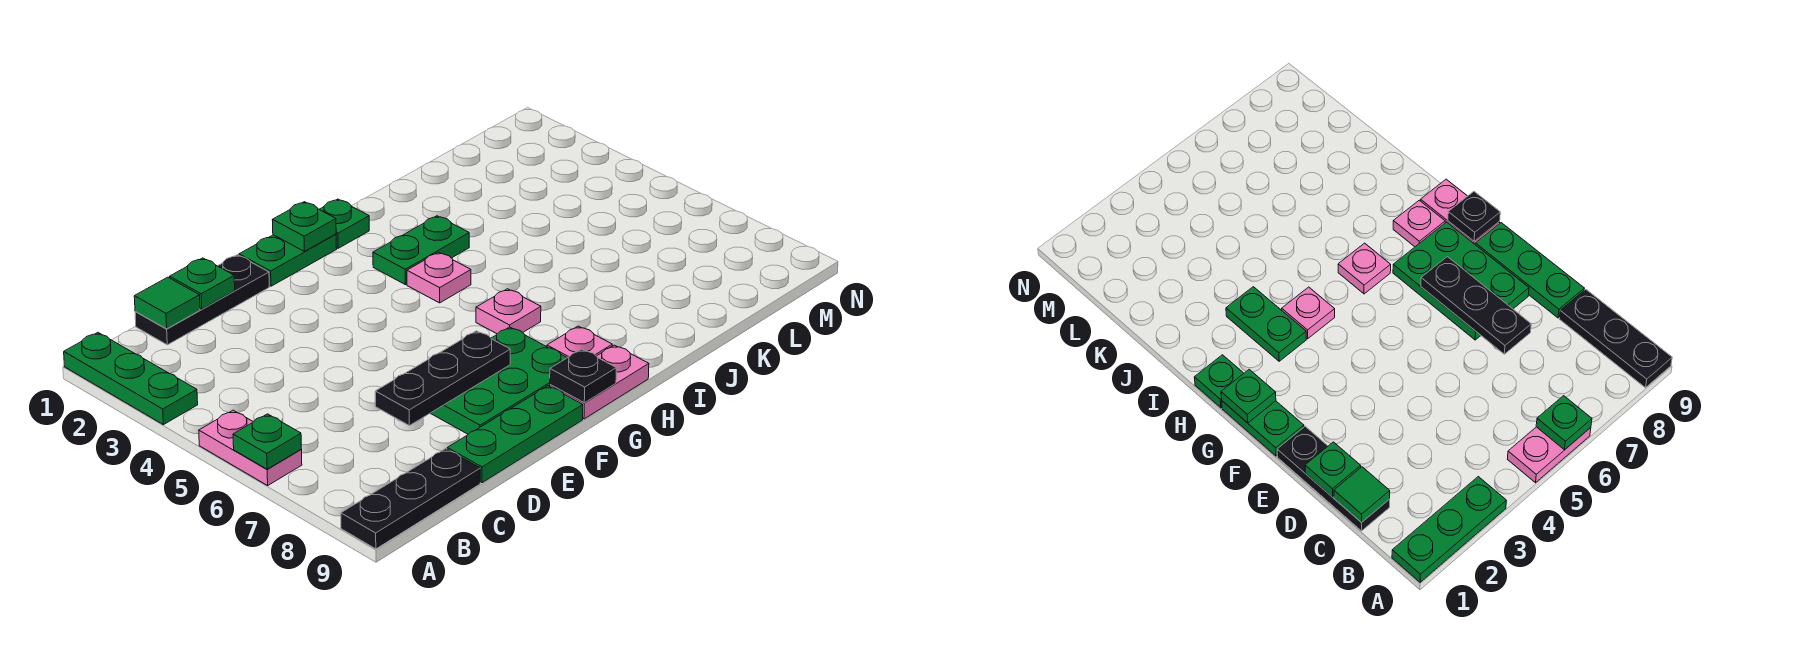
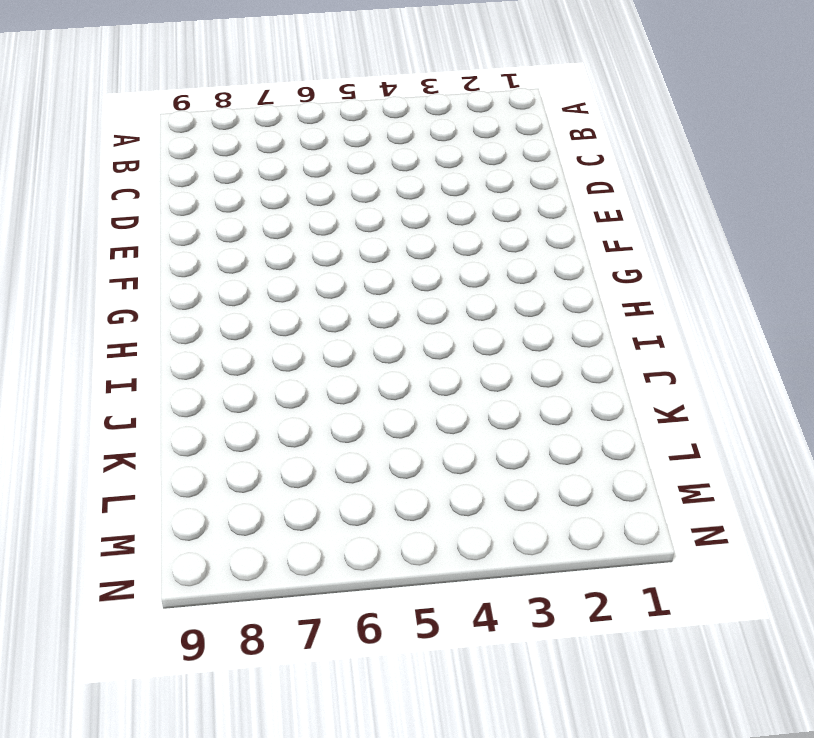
none -> green 1x3 plate [64,333,198,425]
none -> pink 1x2 plate [199,410,302,485]
none -> black 1x3 plate [341,449,480,549]

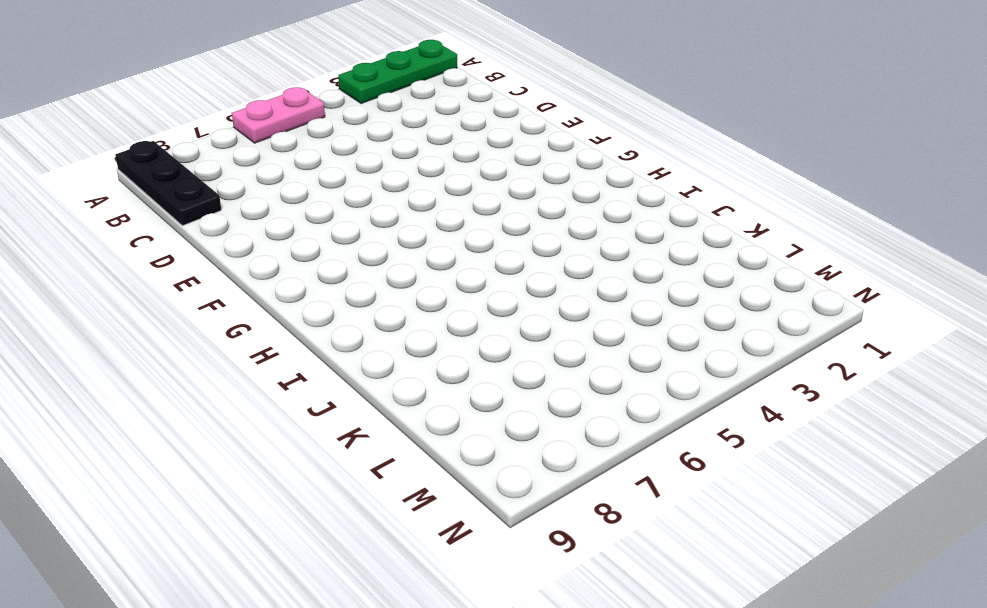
none -> black 1x3 plate [135,255,269,345]
none -> green 1x3 plate [447,386,583,483]
none -> green 2x3 plate [431,327,567,434]

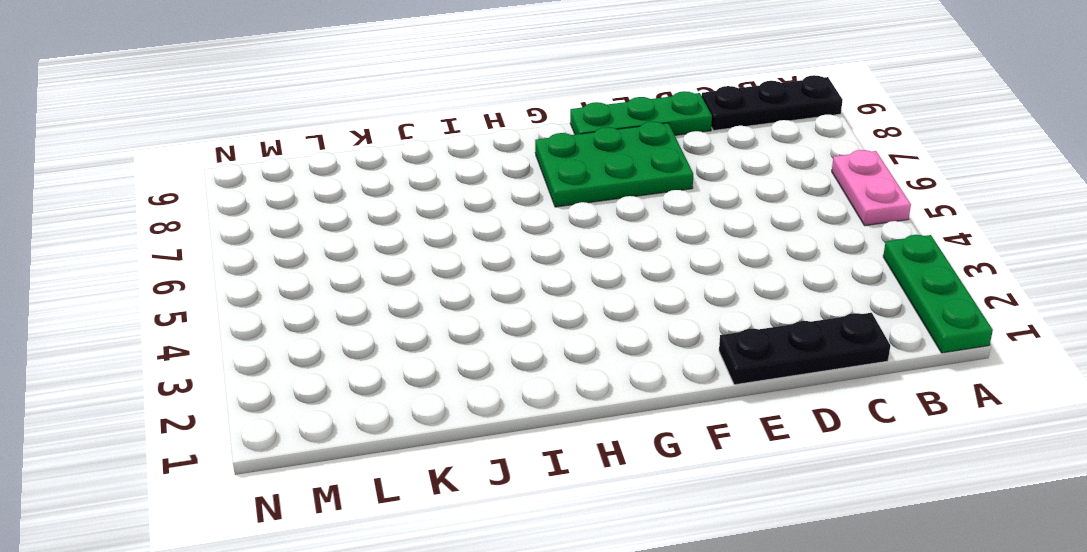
none -> green 1x2 plate [239,234,337,286]
none -> pink 1x2 plate [550,345,649,419]
none -> green 1x1 plate [319,199,369,248]

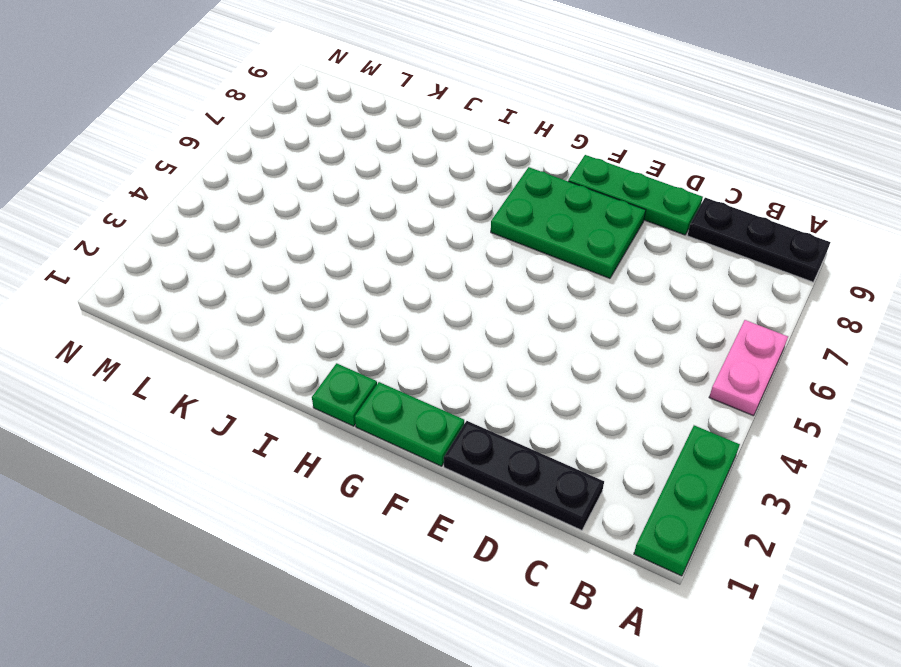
none -> pink 1x2 plate [550,345,649,419]
none -> green 1x2 plate [373,216,469,285]
none -> pink 1x1 plate [407,252,471,303]

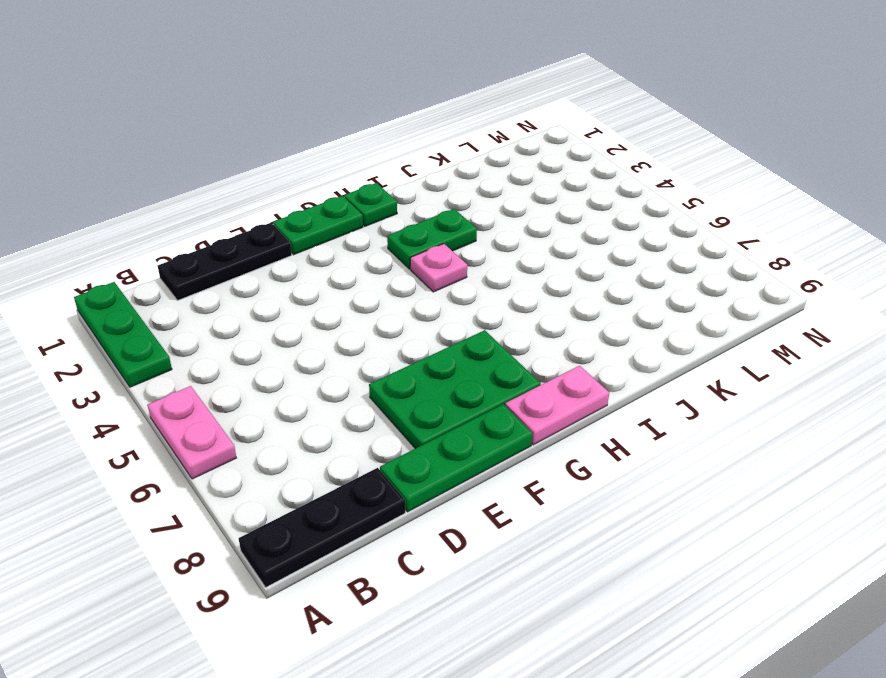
none -> pink 1x1 plate [476,289,541,334]
none -> pink 1x1 plate [547,326,612,358]
none -> green 1x1 plate [233,414,301,469]

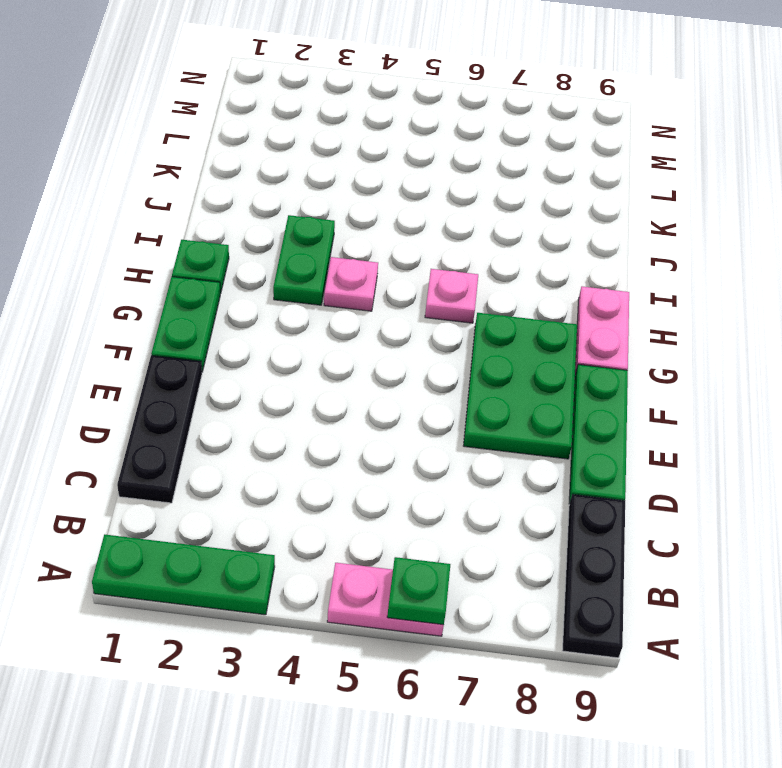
none -> pink 1x1 plate [547,326,612,358]
none -> green 1x1 tile [134,277,200,329]
none -> green 1x1 plate [170,258,235,309]

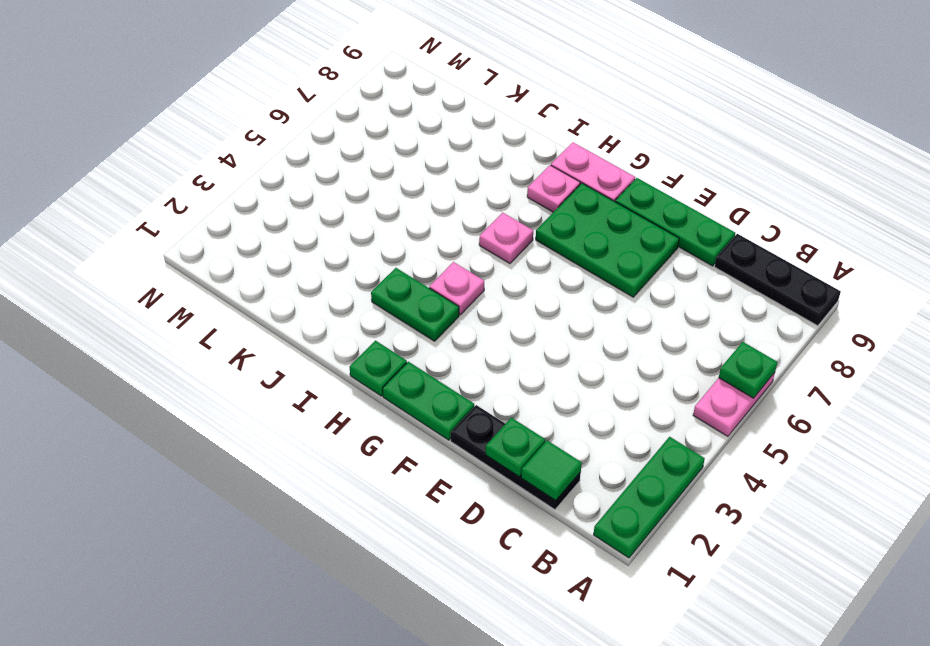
none -> black 1x3 plate [375,331,510,426]
none -> green 1x1 plate [272,202,336,251]
none -> black 1x1 plate [550,349,616,403]

